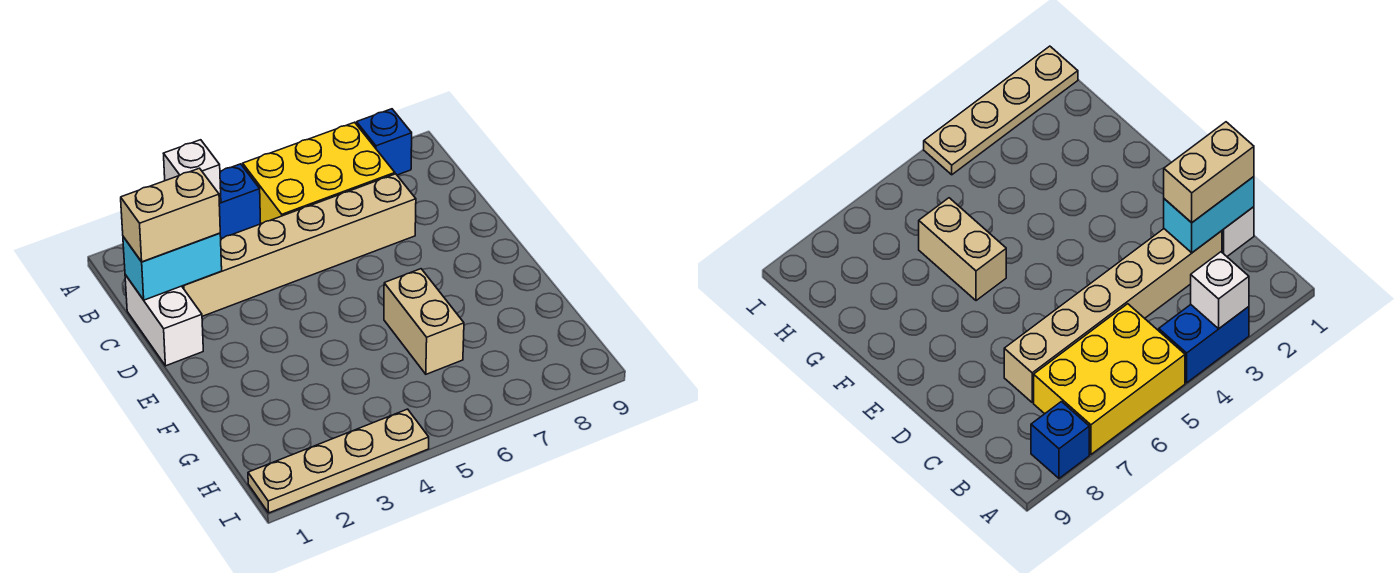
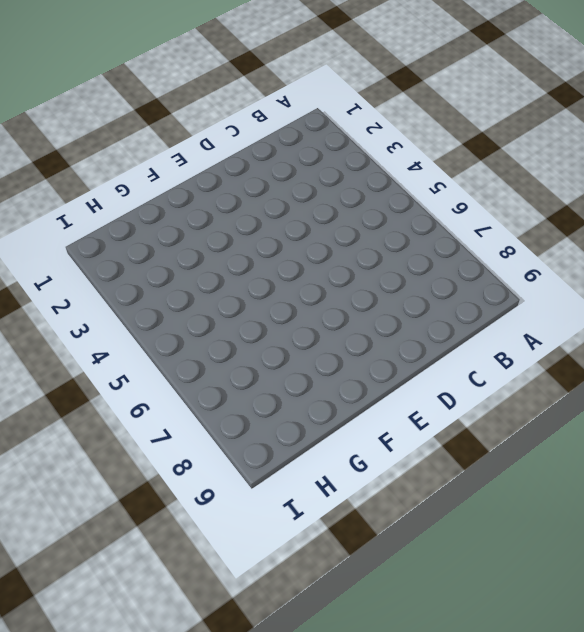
none -> blue 1x2 brick [219,164,261,239]
none -> yellow 2x3 brick [243,122,395,224]

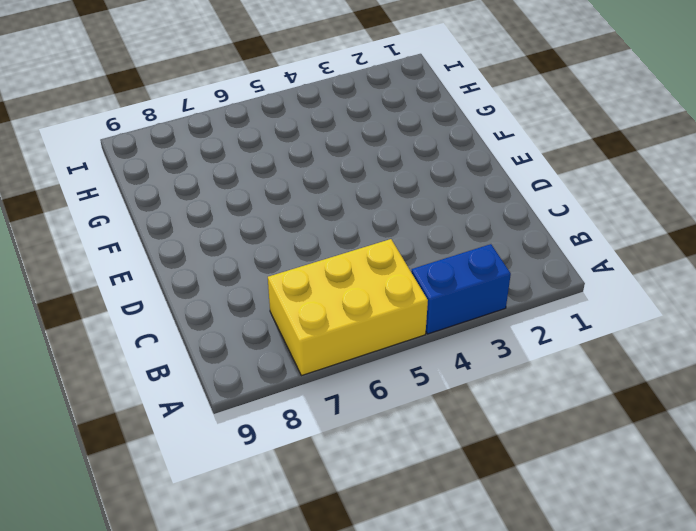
none -> blue 1x1 brick [357,109,412,175]
none -> white 1x2 brick [125,275,203,366]

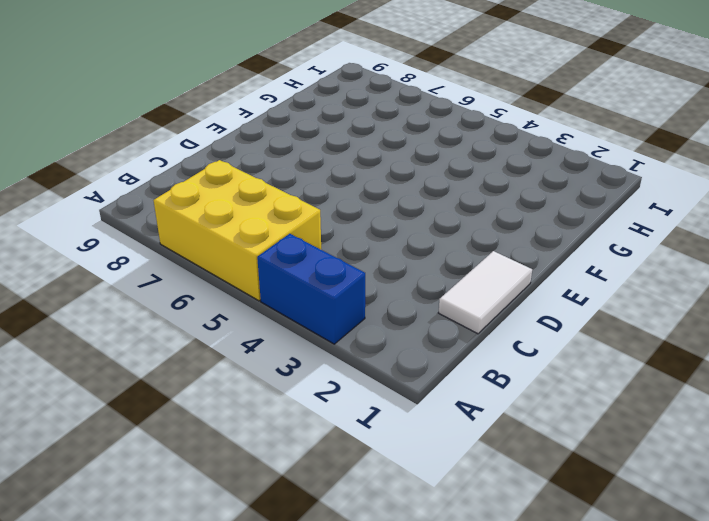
white 1x2 tile [438,251,532,334] -> white 1x2 brick [125,275,203,366]
none -> blue 1x1 brick [357,109,412,175]
none -> tan 1x6 brick [182,174,416,316]

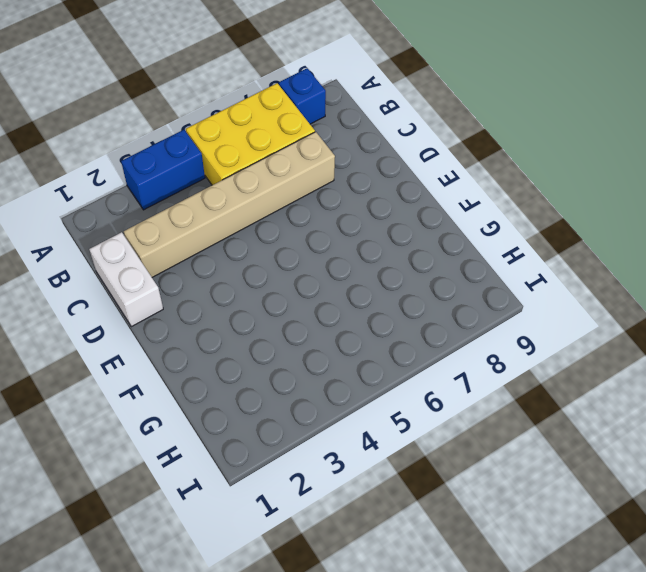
none -> tan 1x2 brick [384,269,464,374]
none -> tan 1x4 plate [248,409,429,513]

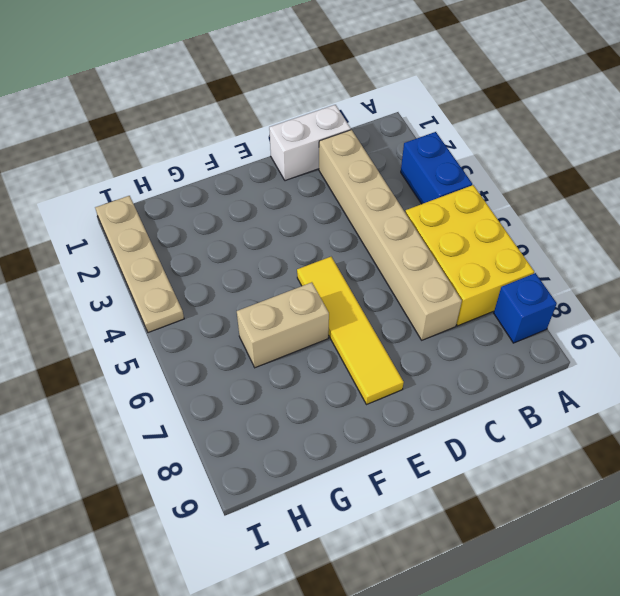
yellow 1x4 tile [297,257,404,405] -> none
none -> white 1x1 brick [164,140,221,203]
none -> cyan 1x2 brick [123,233,222,300]

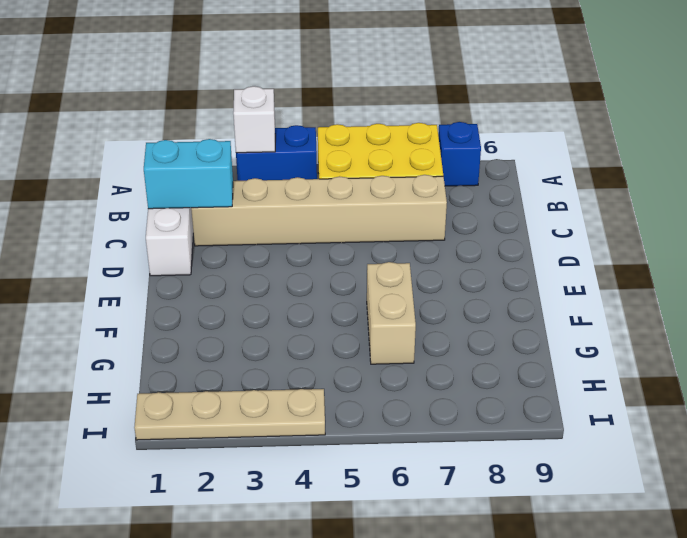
none -> tan 1x2 brick [121,168,220,262]

